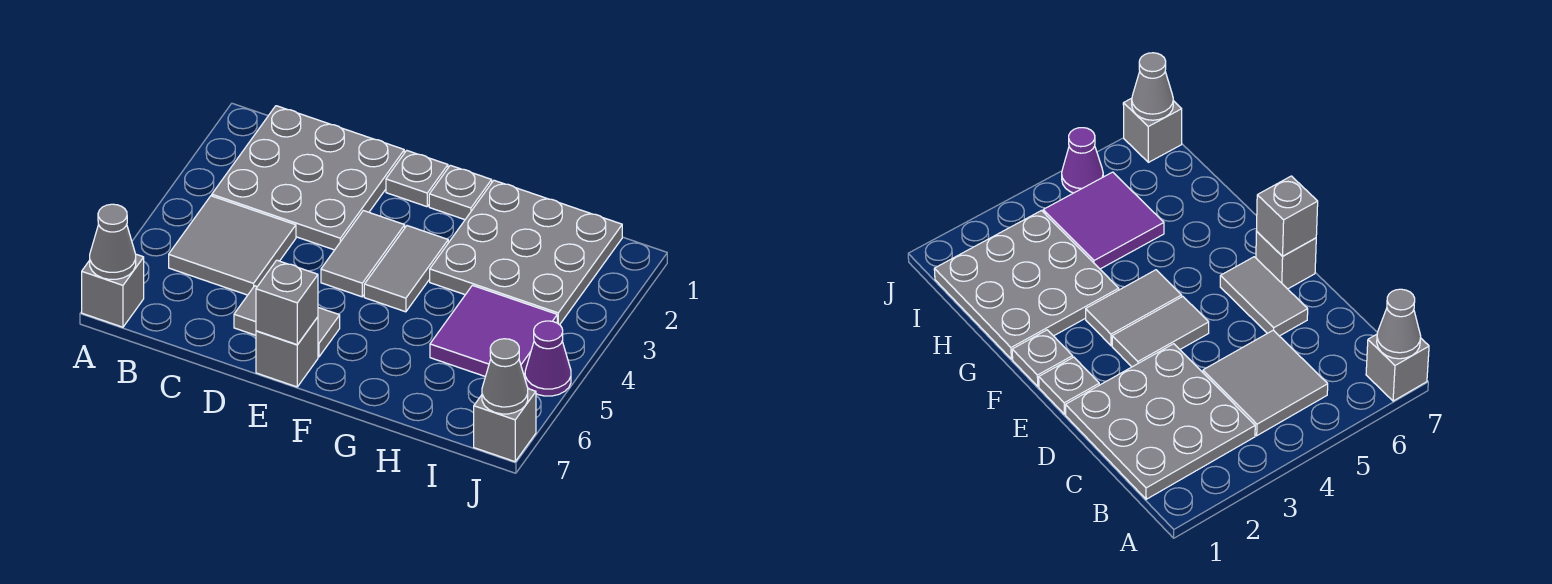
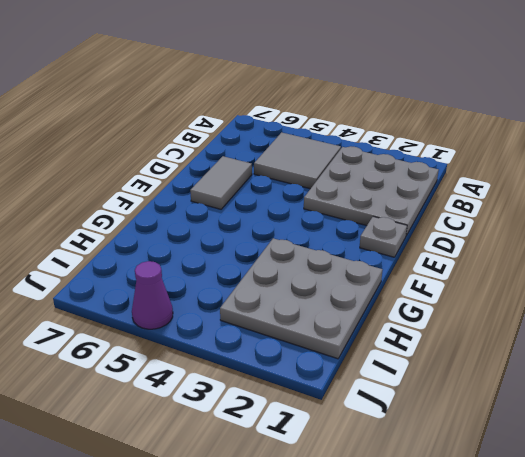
none -> grey 1x1 brick [82,254,144,327]
none -> grey 1x2 tile [321,211,405,297]
none -> grey 1x1 brick [256,317,318,387]

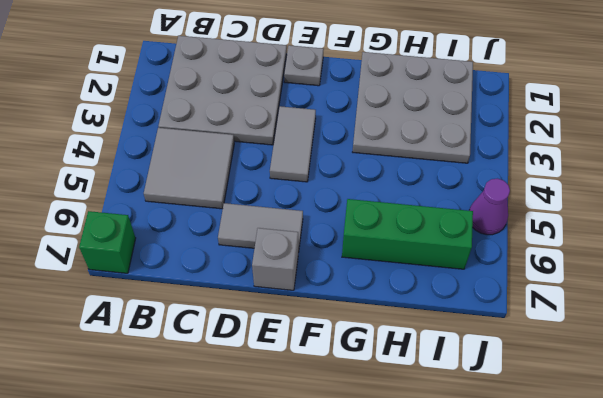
green 1x1 brick [79,211,136,273] -> grey 1x1 brick [82,254,144,327]
green 1x3 brick [342,199,473,269] -> none
none -> grey 1x1 plate [429,165,492,220]
none -> grey 1x2 tile [364,226,448,312]
none -> purple 2x2 tile [430,285,557,377]

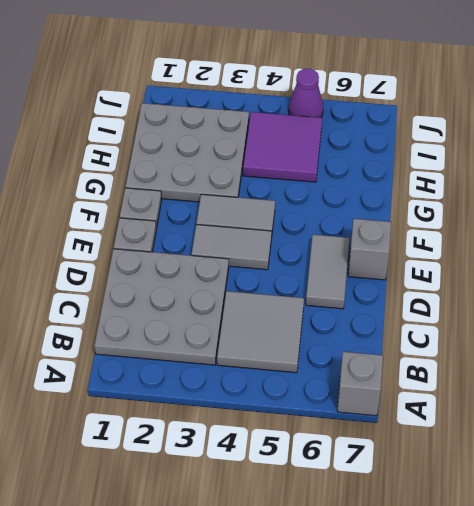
none -> grey 1x1 brick [474,389,536,462]
none -> grey 1x1 cone [90,204,136,279]
none -> grey 1x1 brick [256,260,318,345]

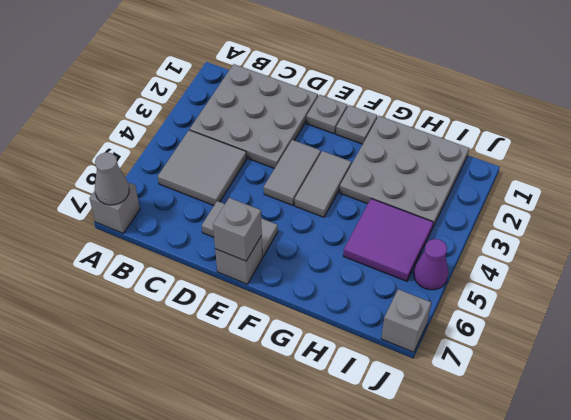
none -> grey 1x1 cone [482,339,528,414]

